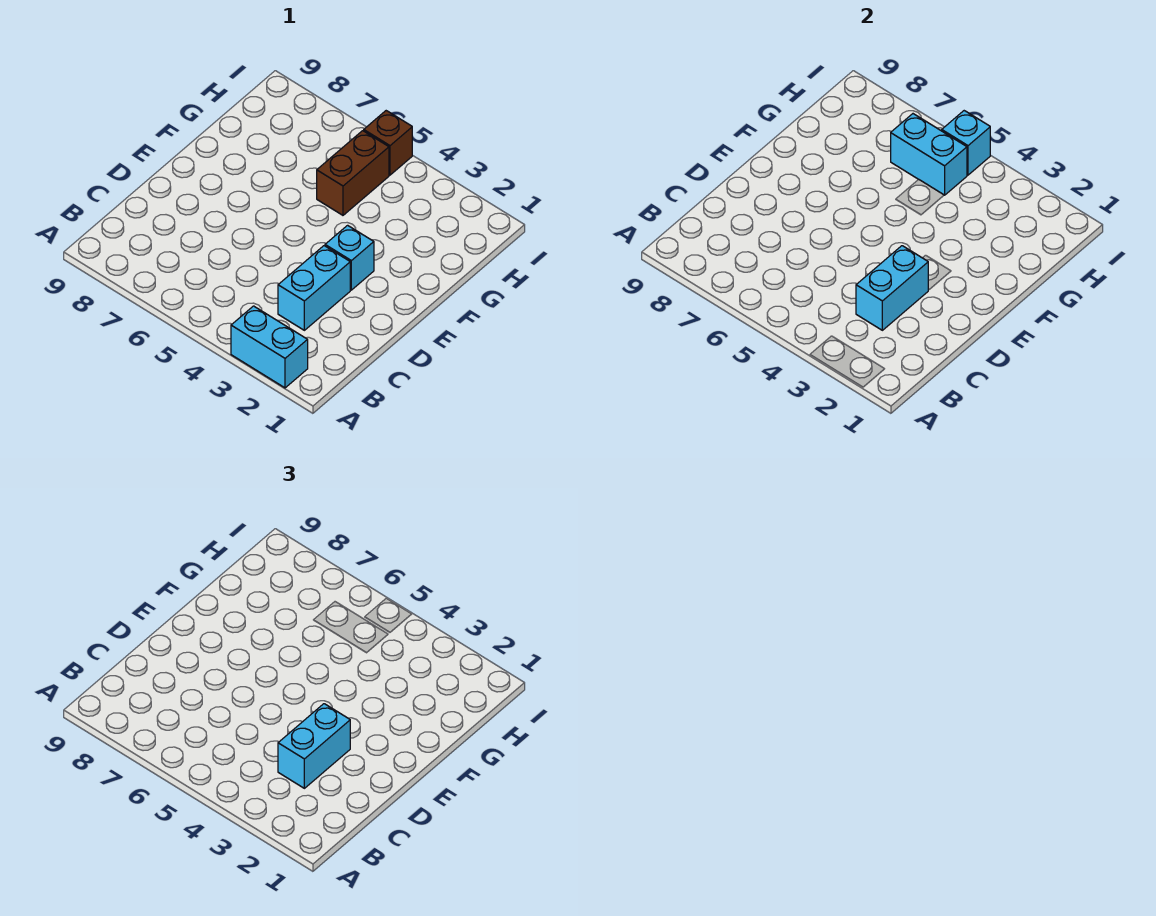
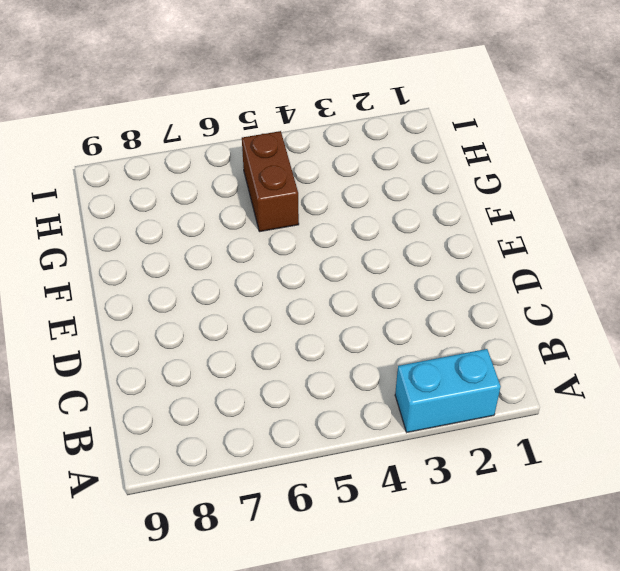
none -> cyan 1x2 brick [278,246,350,330]
none -> cyan 1x1 brick [325,225,374,290]

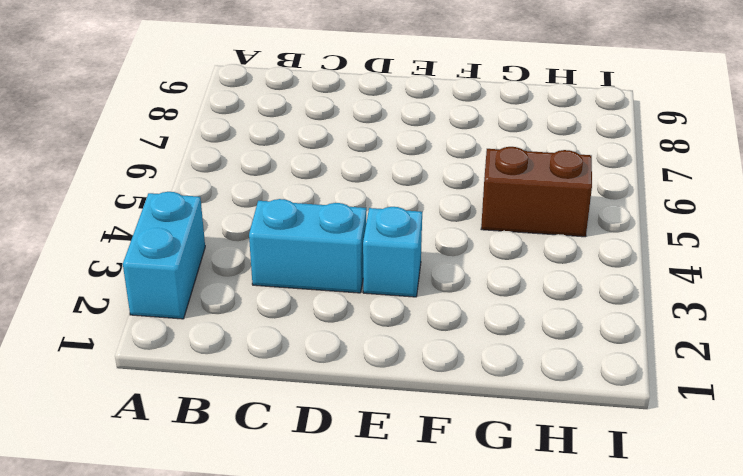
none -> brown 1x1 brick [364,111,412,175]
none -> cyan 1x2 brick [856,246,928,330]

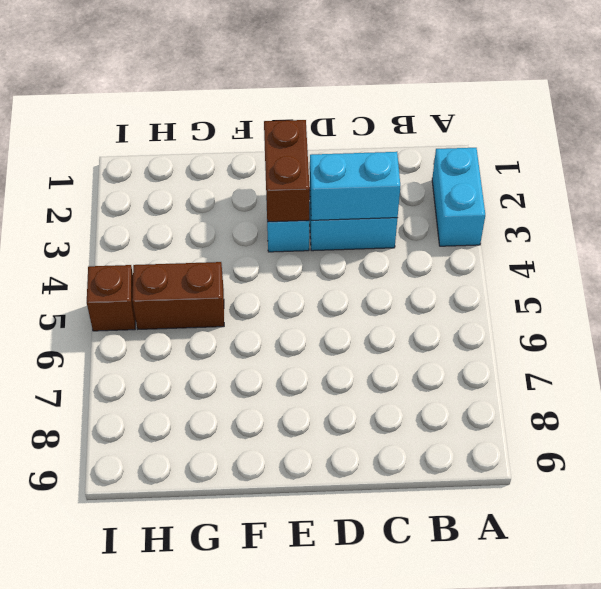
brown 1x2 brick [264,120,310,222] -> none
none -> cyan 1x2 brick [891,114,967,195]
none -> cyan 1x1 brick [942,111,990,175]

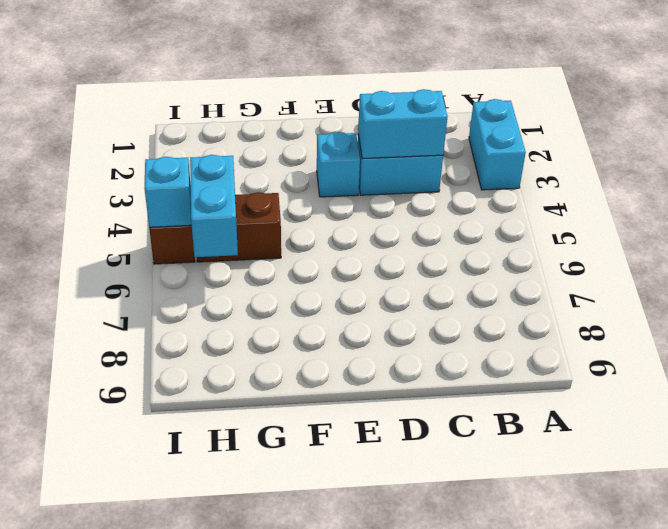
none -> cyan 1x2 brick [278,704,350,788]

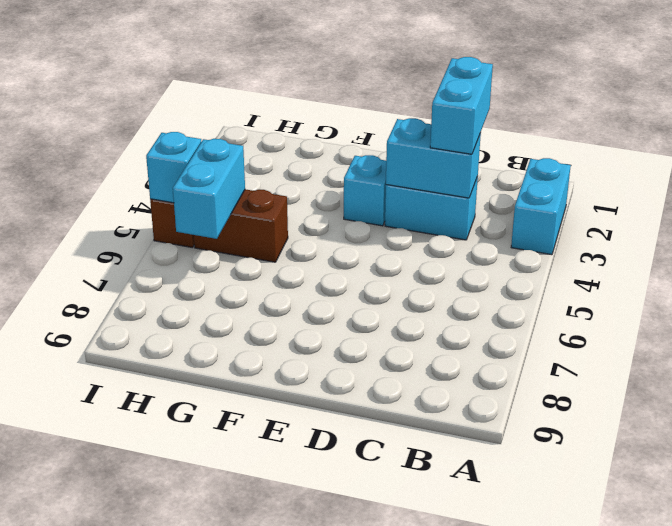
cyan 1x2 brick [430,57,493,154] -> cyan 1x2 brick turned to [278,704,350,788]

